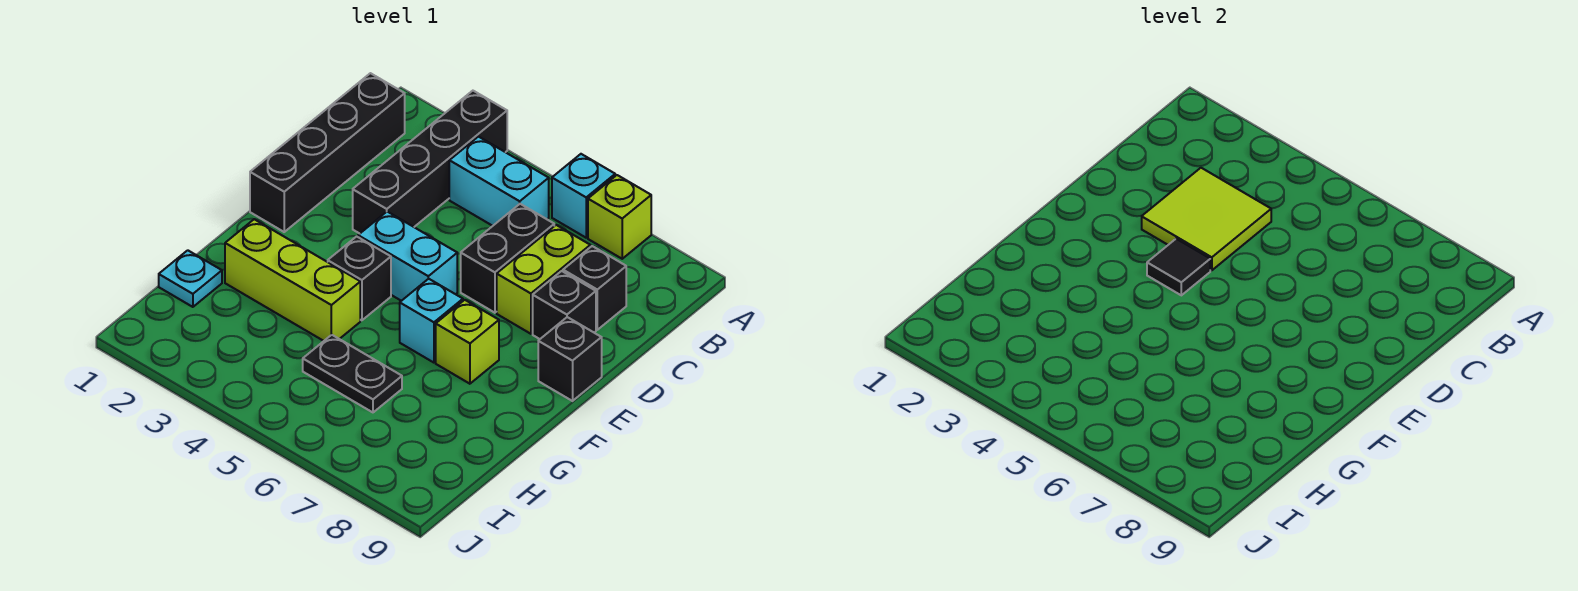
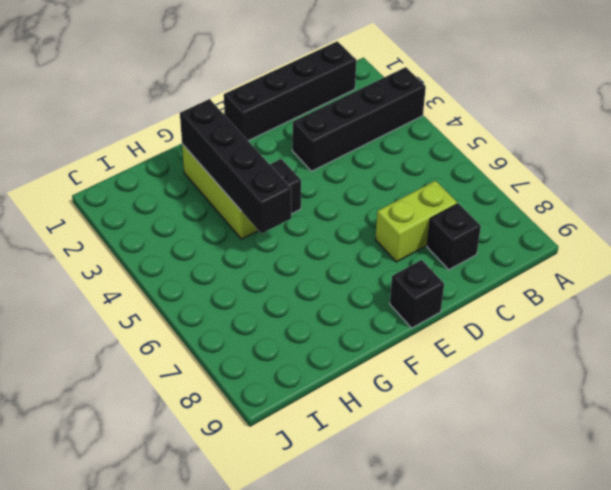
black 1x4 brick [180,99,291,234] -> none
none -> cyan 1x1 brick [552,154,615,238]
none -> lime 1x1 brick [588,175,651,259]
none -> cyan 1x2 brick [449,137,549,226]

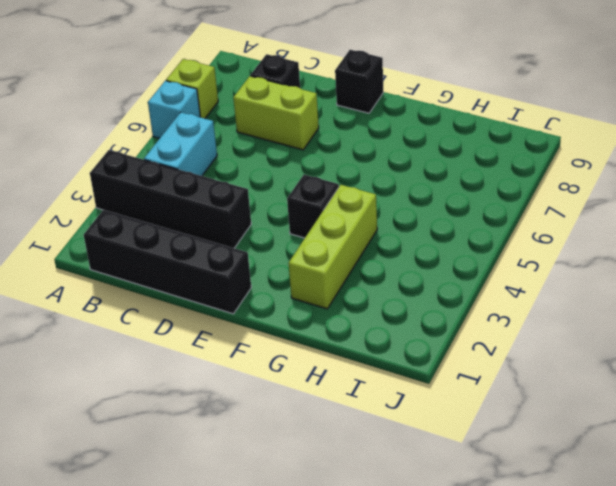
none -> black 1x2 brick [461,204,554,313]
none -> black 1x1 brick [533,271,596,339]
none -> cyan 1x2 brick [358,212,457,301]

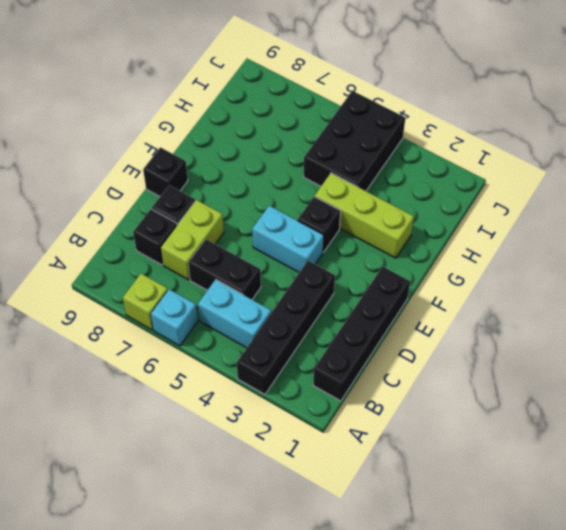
black 1x2 brick [188,239,261,299] -> black 1x2 brick turned to [461,204,554,313]
black 2x3 brick [304,91,405,191] -> black 1x2 plate [303,335,402,412]
none -> cyan 1x1 brick [400,279,463,363]
none -> lime 1x1 brick [436,300,499,384]
none -> cyan 1x1 plate [159,250,222,307]

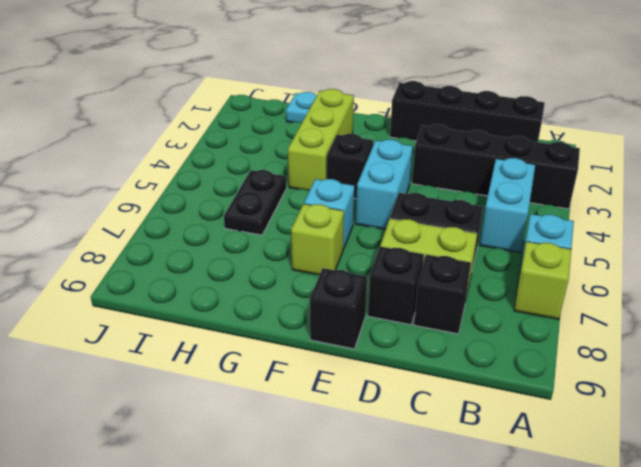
none -> lime 2x2 tile [1142,168,1271,270]
none -> black 1x1 tile [1147,239,1210,295]

